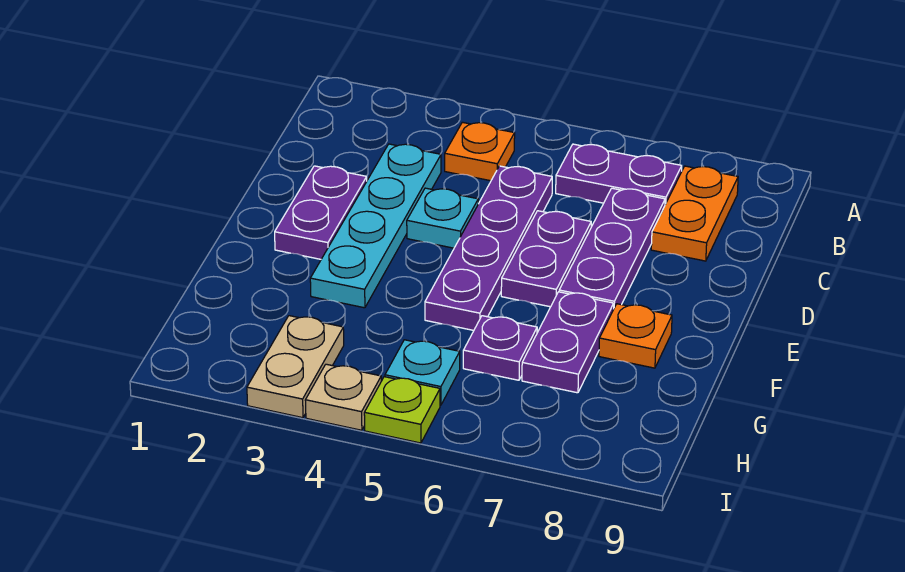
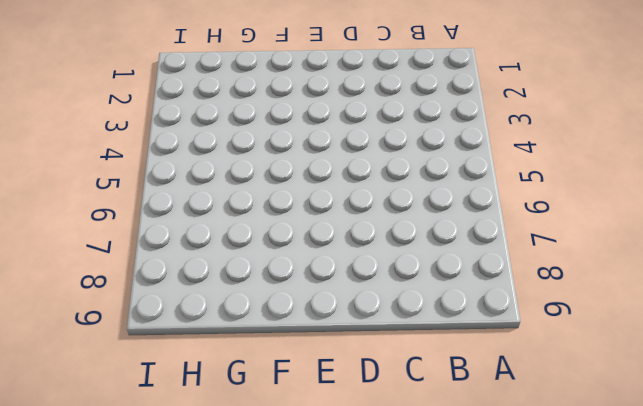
none -> orange 1x1 plate [445,122,515,181]
none -> purple 1x2 plate [556,144,682,204]
none -> orange 1x2 plate [651,166,738,261]

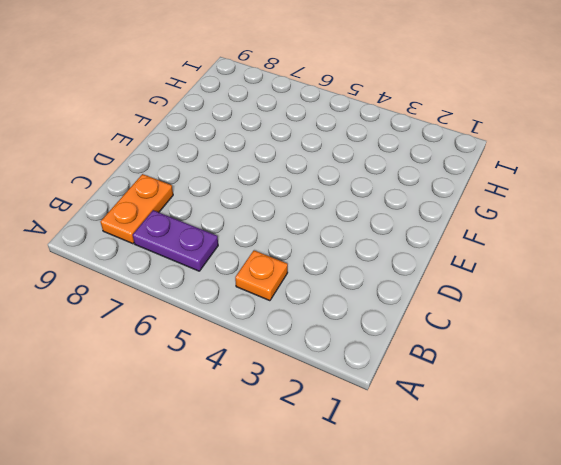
none -> cyan 1x4 plate [310,144,441,308]
none -> purple 1x4 plate [425,166,552,330]
none -> purple 1x3 plate [559,188,665,307]

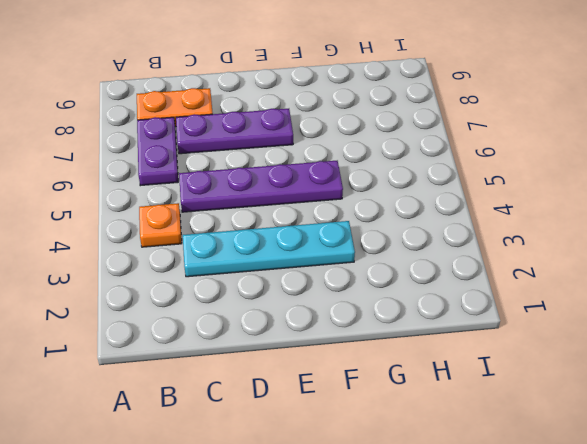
none -> purple 1x2 plate [275,166,367,259]
none -> cyan 1x1 plate [407,188,478,248]
none -> purple 1x2 plate [501,211,591,307]

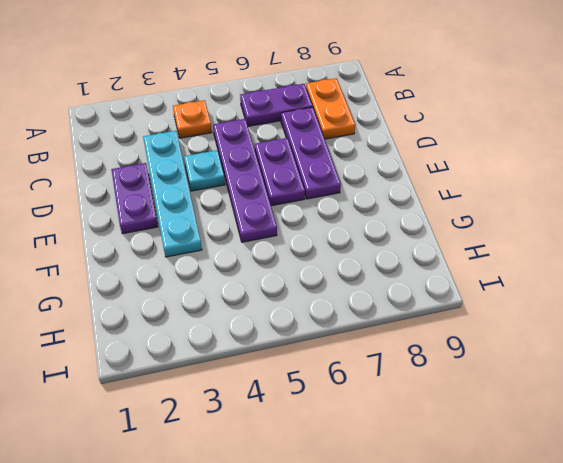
none -> purple 1x2 plate [522,292,614,393]
none -> orange 1x1 plate [599,304,672,368]
none -> purple 1x1 plate [463,316,537,380]

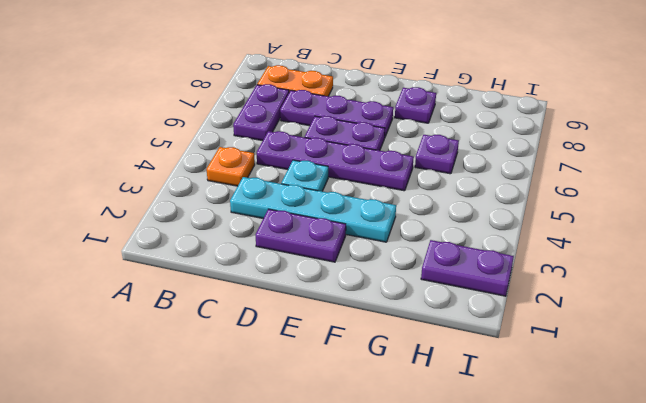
purple 1x1 plate [395,87,436,123] -> orange 1x1 plate [599,304,672,368]
purple 1x2 plate [421,240,514,296] -> purple 1x2 plate moved to [522,292,614,393]
none -> tan 1x2 plate [247,316,344,418]
none -> cyan 1x1 plate [385,340,460,405]
none -> tan 1x1 plate [305,364,381,430]

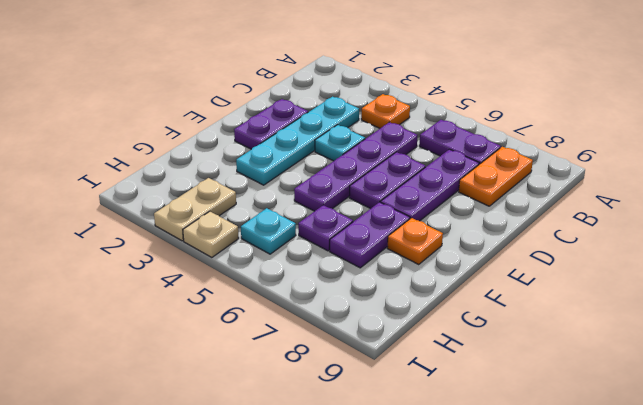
none -> lime 1x1 plate [364,377,440,443]

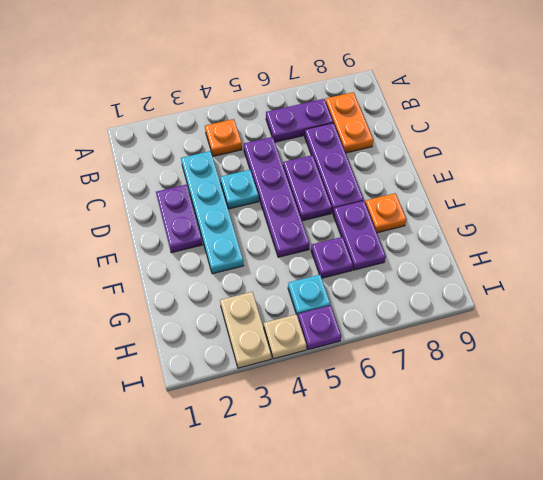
purple 1x1 plate [298,305,341,350] -> lime 1x1 plate [364,377,440,443]

